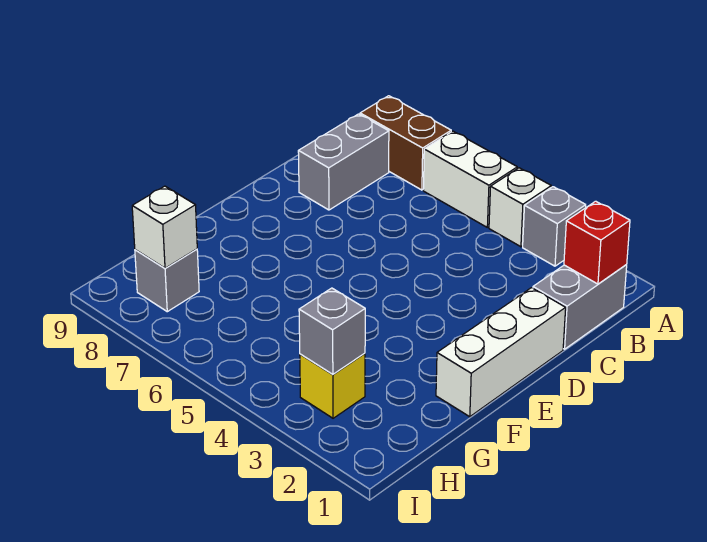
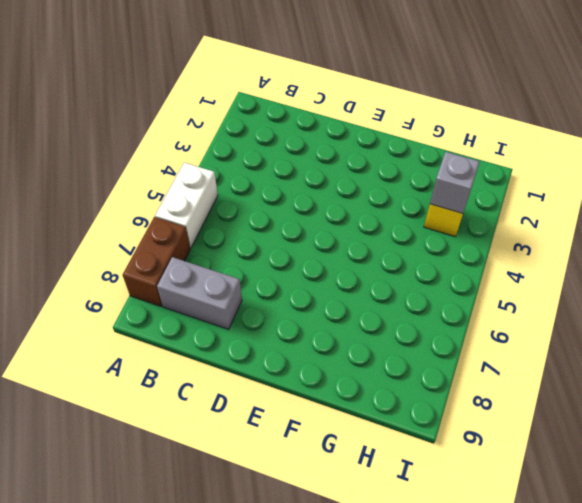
none -> grey 1x1 brick [523,187,586,266]
none -> white 1x1 brick [489,168,551,247]
none -> grey 1x2 brick [533,265,627,349]

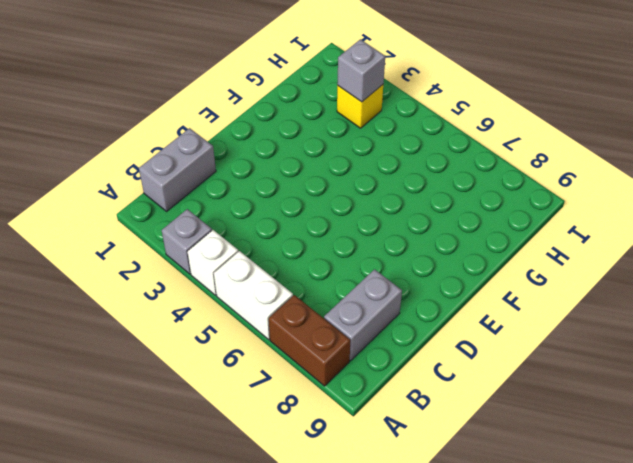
none -> white 1x3 brick [436,288,566,417]
none -> grey 1x1 brick [135,249,199,312]
none -> red 1x1 brick [564,201,630,284]

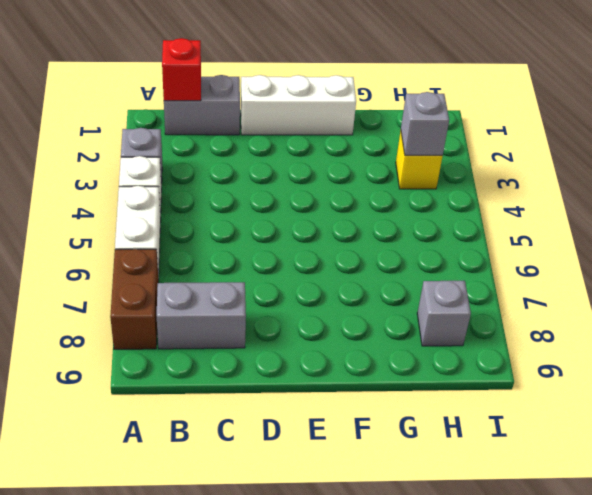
none -> white 1x1 brick [132,186,197,268]

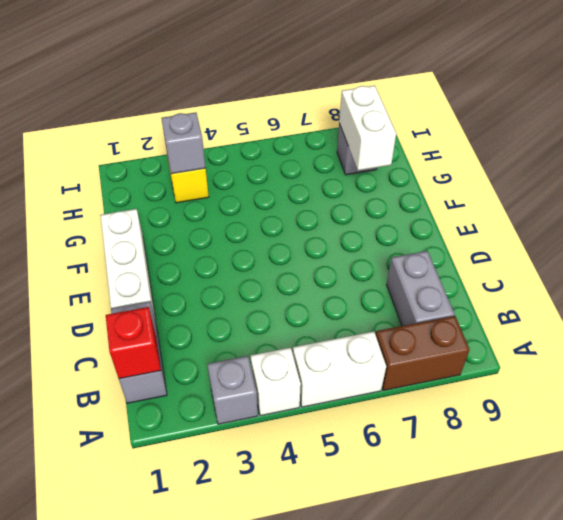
white 1x2 brick [339,86,396,171] -> white 1x1 brick [132,186,197,268]

